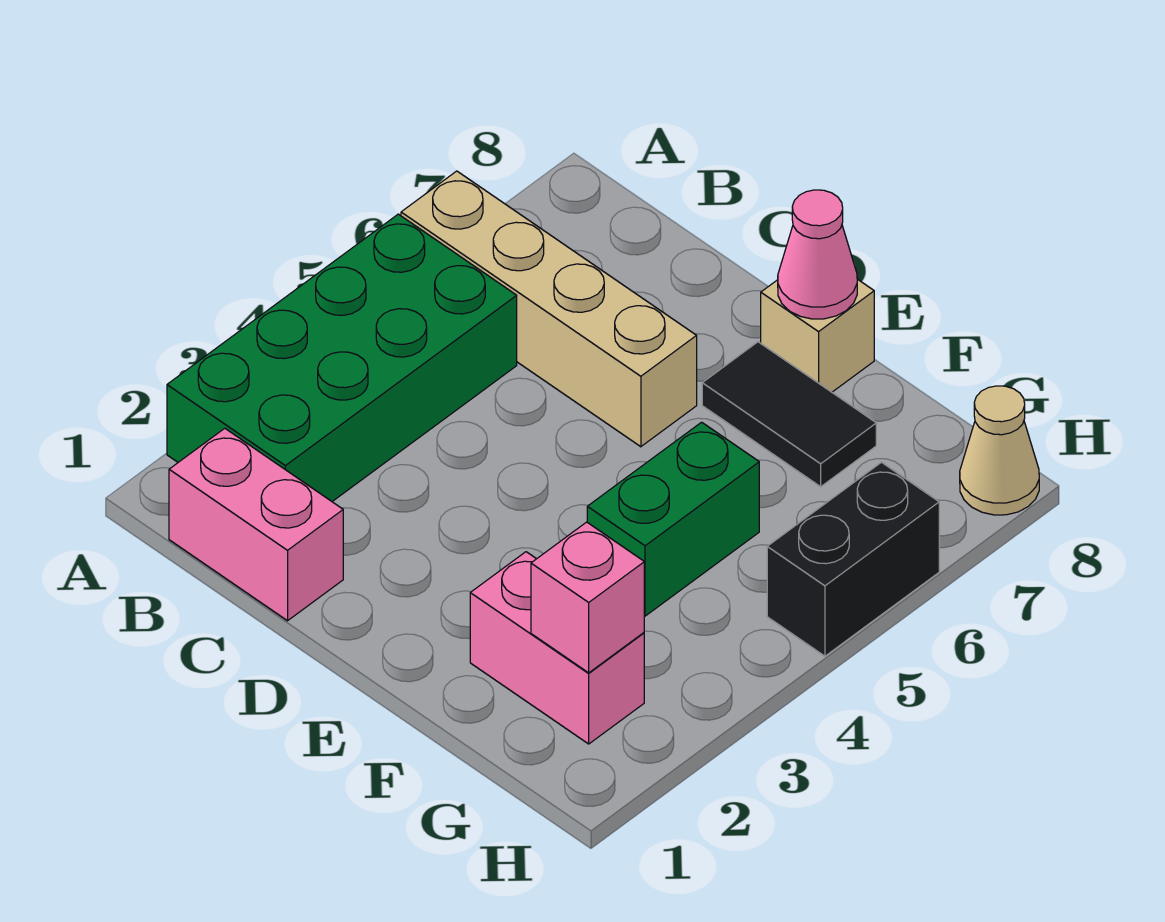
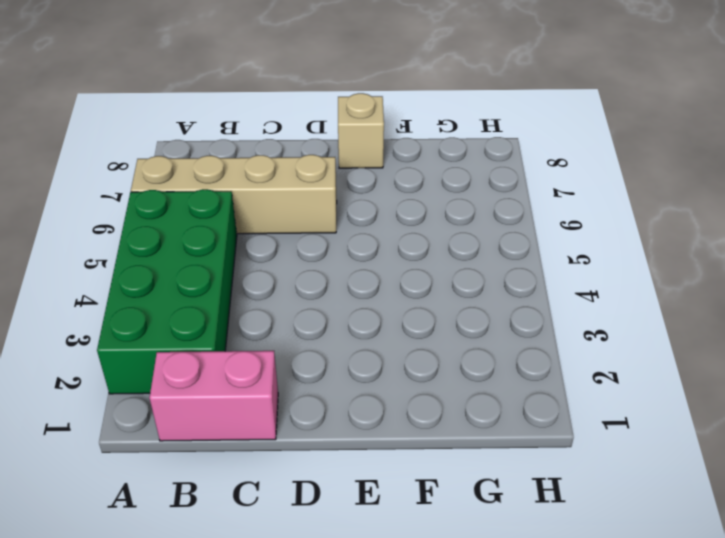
none -> black 1x2 tile [702,342,876,487]
none -> pink 1x2 brick [470,552,644,744]

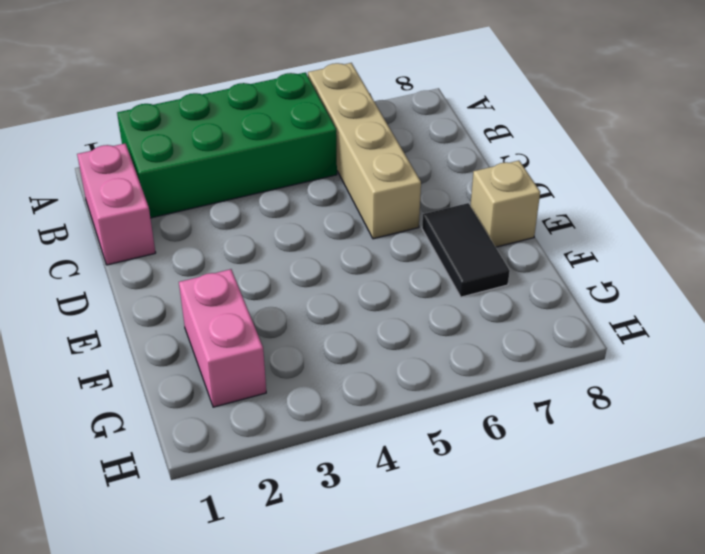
none -> green 1x2 brick [587,422,759,616]
none -> black 1x2 brick [767,462,939,656]

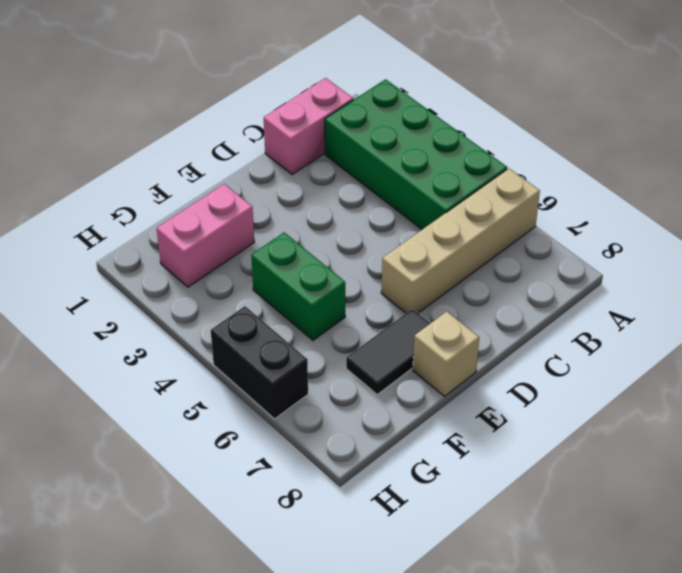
none -> tan 1x1 cone [960,386,1039,515]
none -> pink 1x1 cone [778,190,857,319]

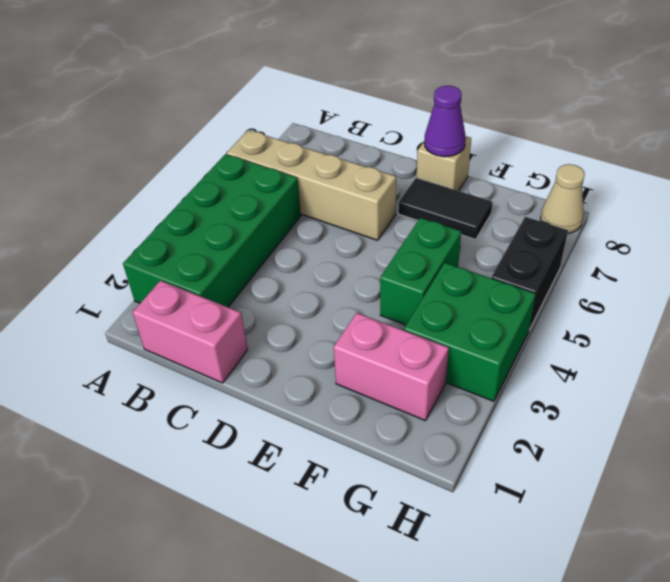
purple 1x1 cone [424,86,466,157] -> pink 1x1 cone [778,190,857,319]
green 2x2 brick [404,263,536,401] -> none
none -> pink 1x1 brick [531,522,644,673]

